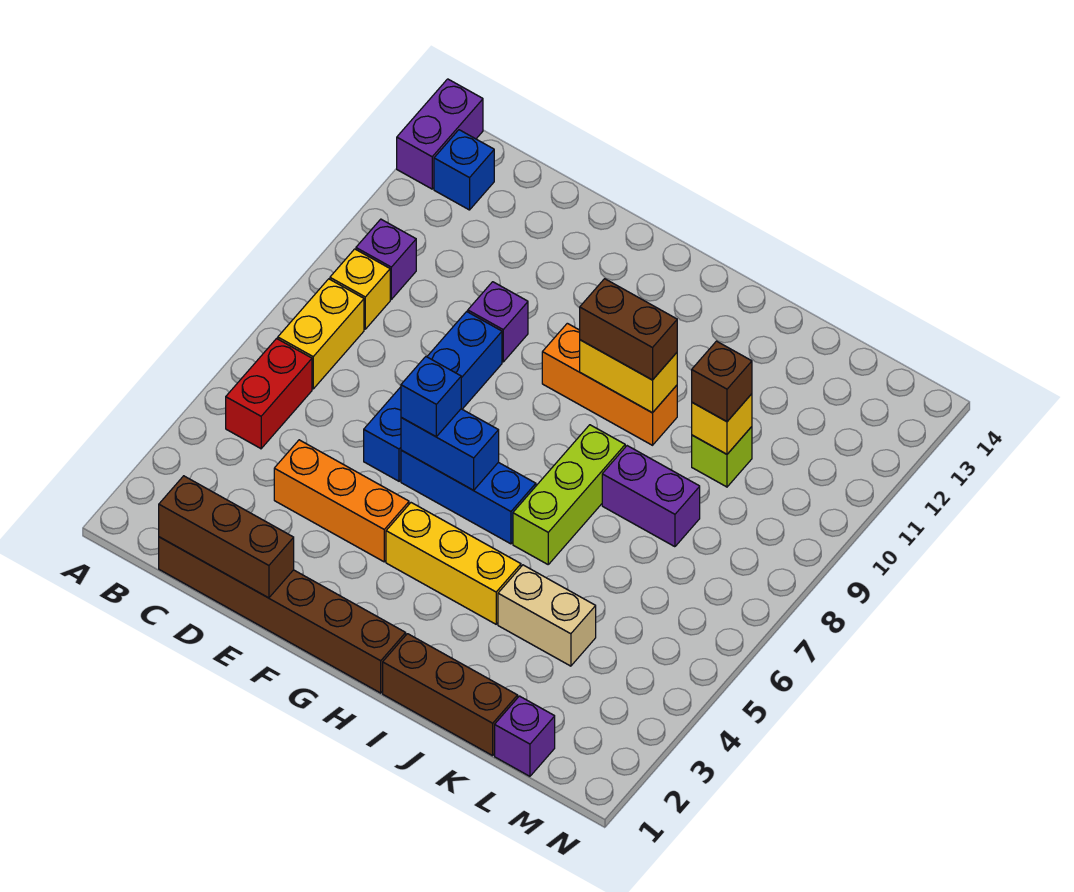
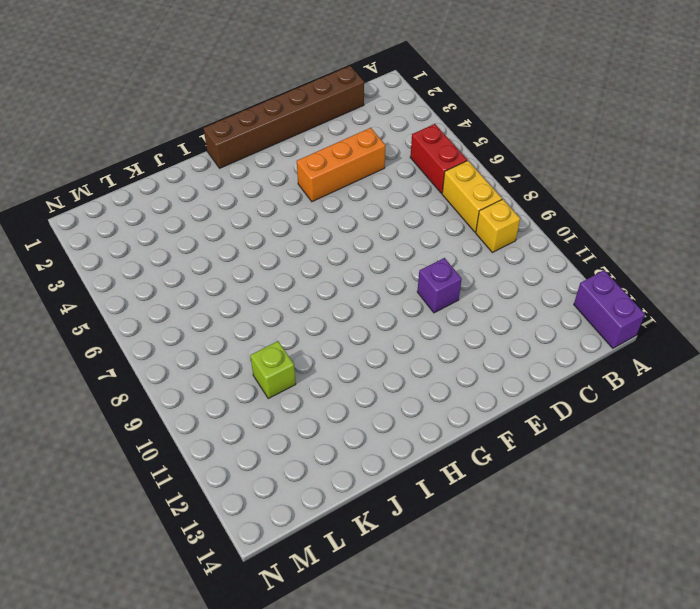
none -> purple 1x1 brick [356,219,416,299]
none -> blue 1x1 brick [434,130,494,210]
none -> blue 1x4 brick [364,312,502,481]

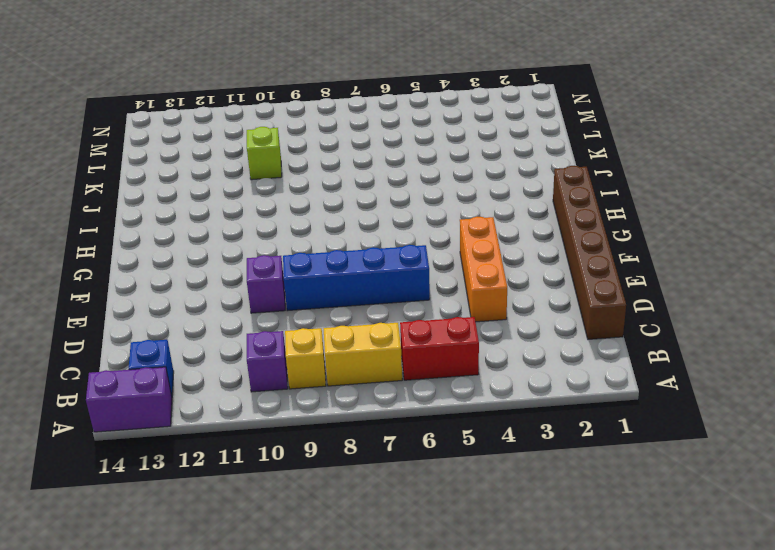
none -> blue 1x3 brick [401,450,536,544]
none -> yellow 1x3 brick [386,503,521,624]
none -> orange 1x3 brick [542,323,677,445]

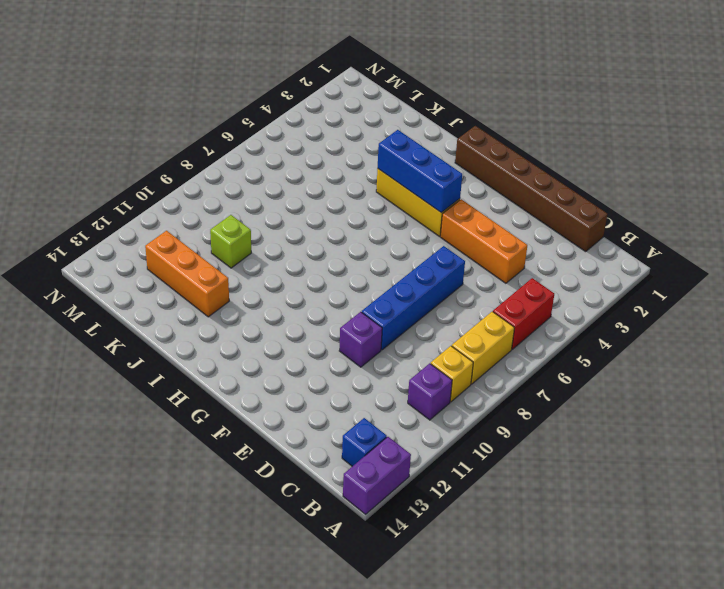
blue 1x3 brick [378,130,462,213] -> blue 1x3 brick moved to [401,450,536,544]
orange 1x3 brick [145,231,229,317] -> orange 1x3 brick moved to [542,323,677,445]
none -> brown 1x3 brick [383,634,518,756]
none -> lime 1x3 brick [513,425,625,564]
none -> tan 1x2 brick [498,565,596,666]

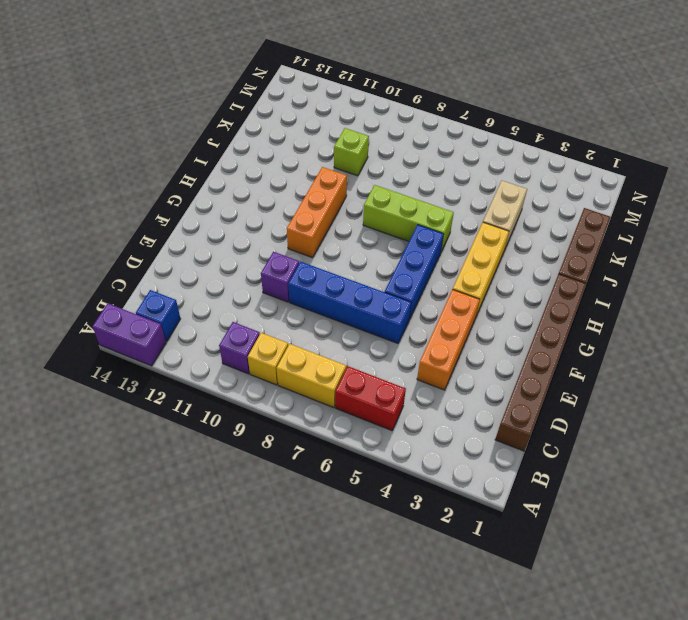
none -> purple 1x2 brick [602,446,700,547]
none -> purple 1x1 brick [495,696,555,776]
none -> brown 1x3 brick [159,476,294,598]

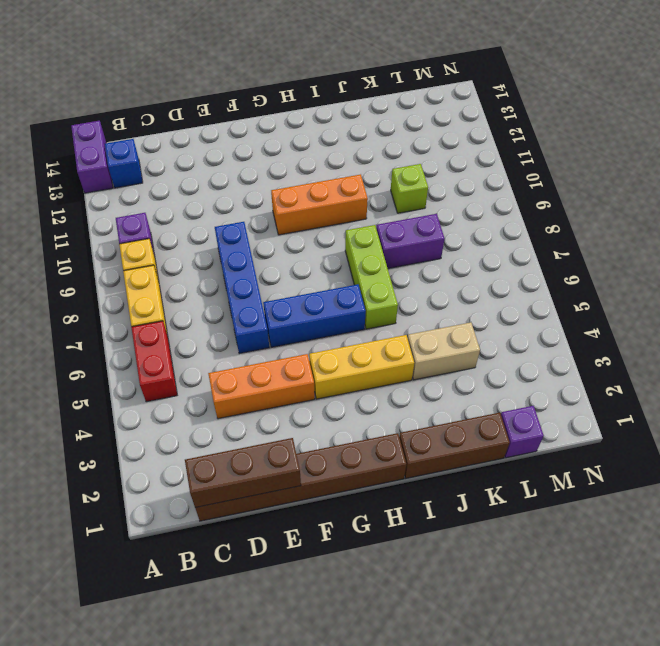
none -> purple 1x1 brick [468,282,528,362]
none -> blue 1x2 brick [401,409,499,490]
none -> yellow 1x2 brick [580,340,677,413]

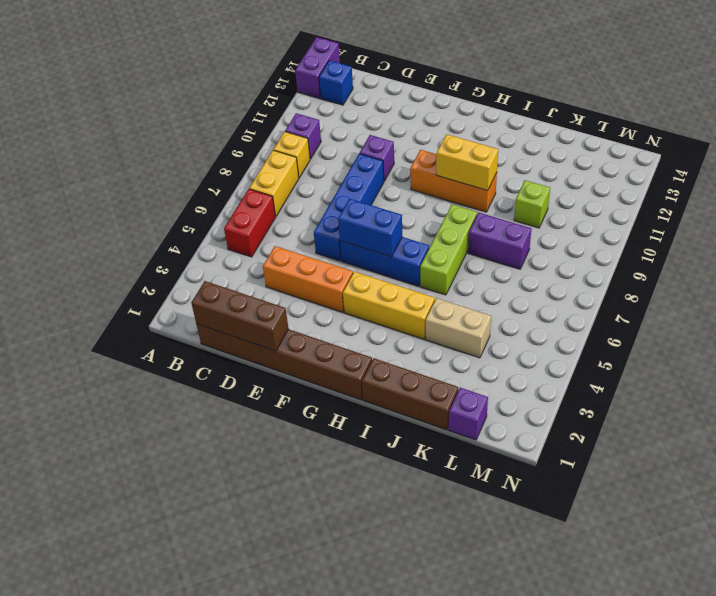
none -> yellow 1x1 brick [692,394,752,454]
none -> blue 1x1 brick [401,357,461,437]
none -> brown 1x2 brick [580,279,677,380]

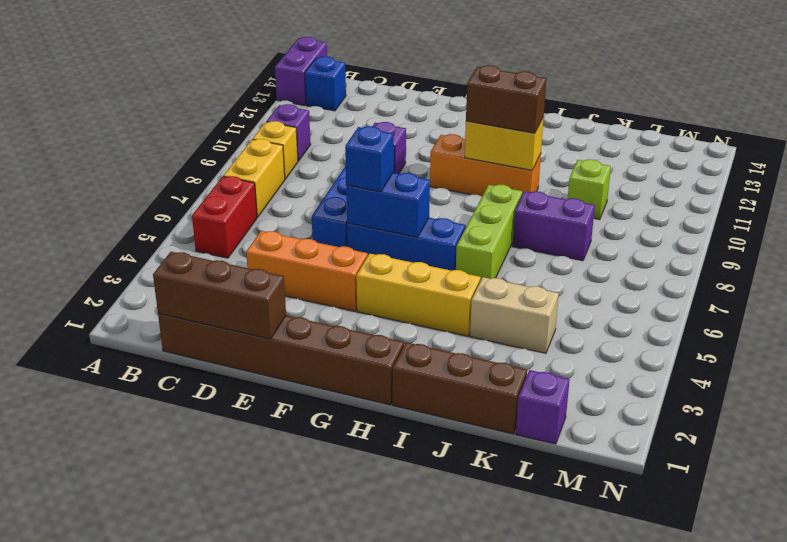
none -> yellow 1x1 brick [692,394,752,454]
none -> brown 1x1 brick [692,341,752,422]

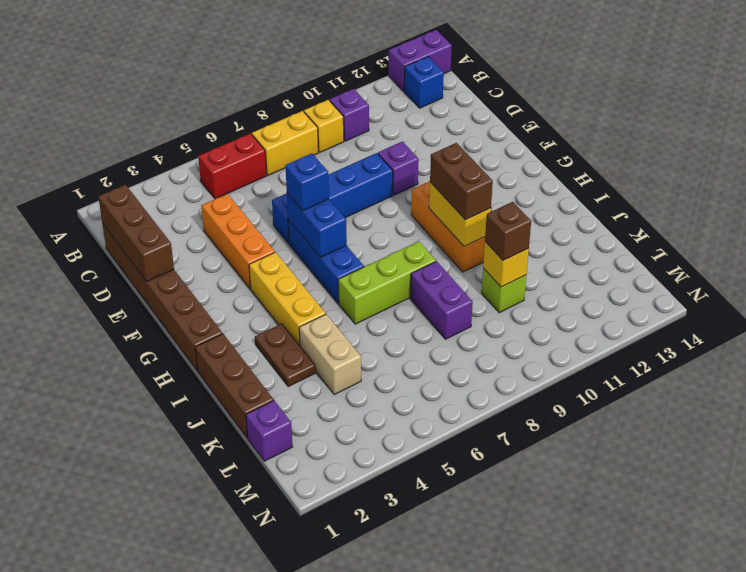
brown 1x2 plate [255,324,315,387] -> none

